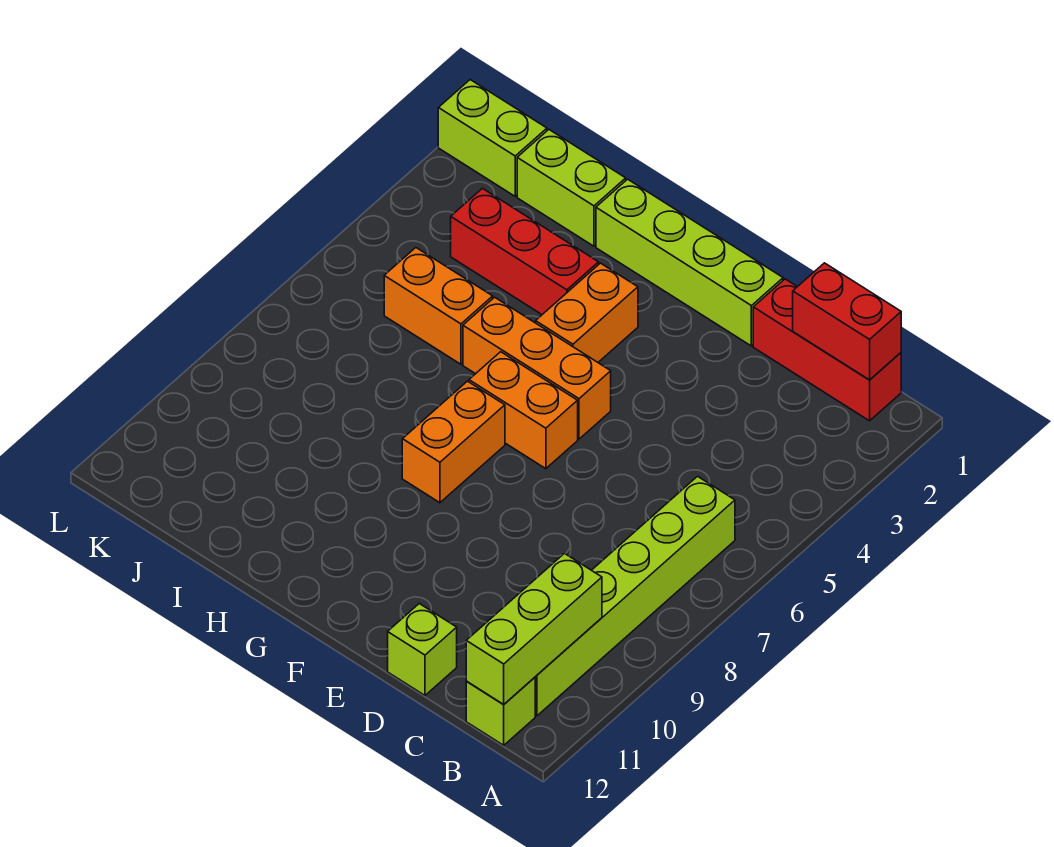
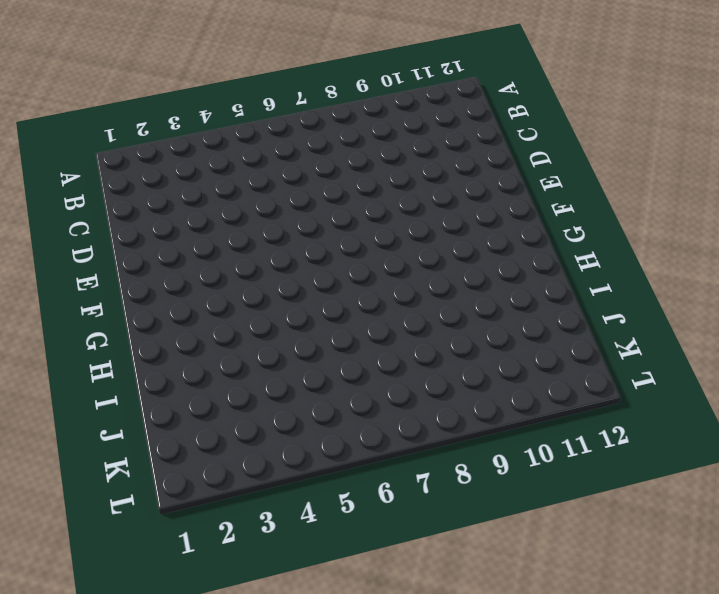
none -> red 1x3 brick [753,279,901,421]
none -> lime 1x6 brick [535,476,735,716]
none -> lime 1x1 brick [466,677,535,745]

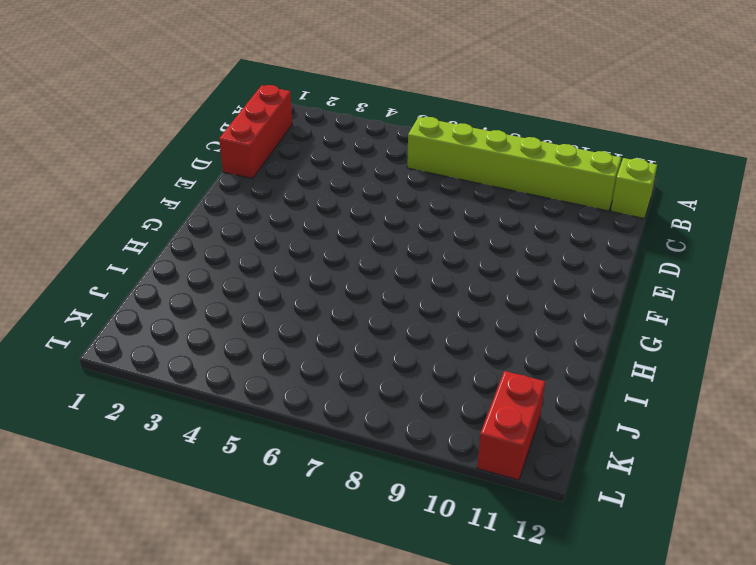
red 1x2 brick [477,371,545,480] -> red 1x2 brick moved to [793,263,901,380]
none -> lime 1x1 brick [388,604,457,695]
none -> lime 1x4 brick [596,179,783,346]
none -> orange 1x3 brick [463,297,611,439]

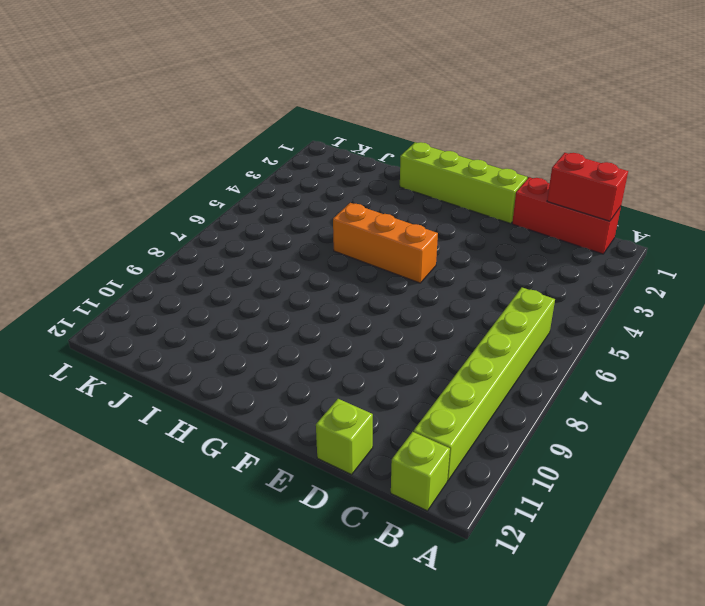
none -> orange 1x2 brick [469,352,578,469]
none -> orange 1x2 brick [536,263,638,362]
none -> orange 1x2 brick [402,381,505,503]

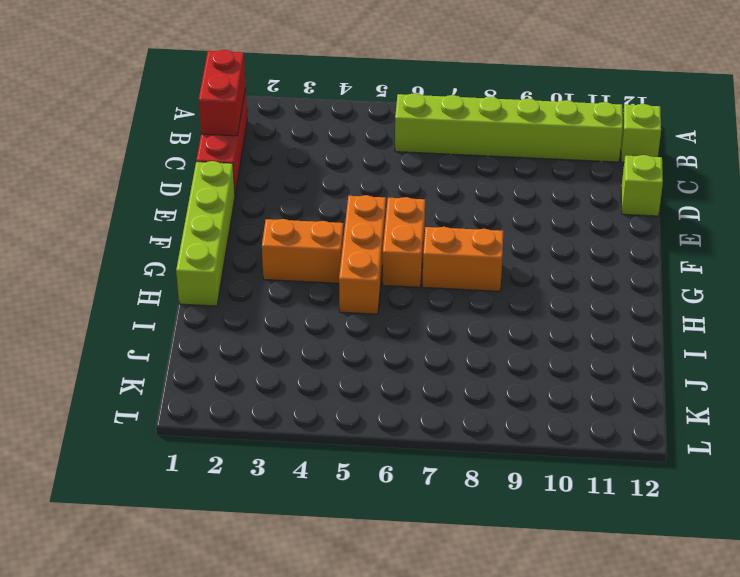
none -> red 1x3 brick [451,188,599,314]
none -> lime 1x2 brick [517,130,626,246]
none -> orange 1x2 brick [384,248,493,364]

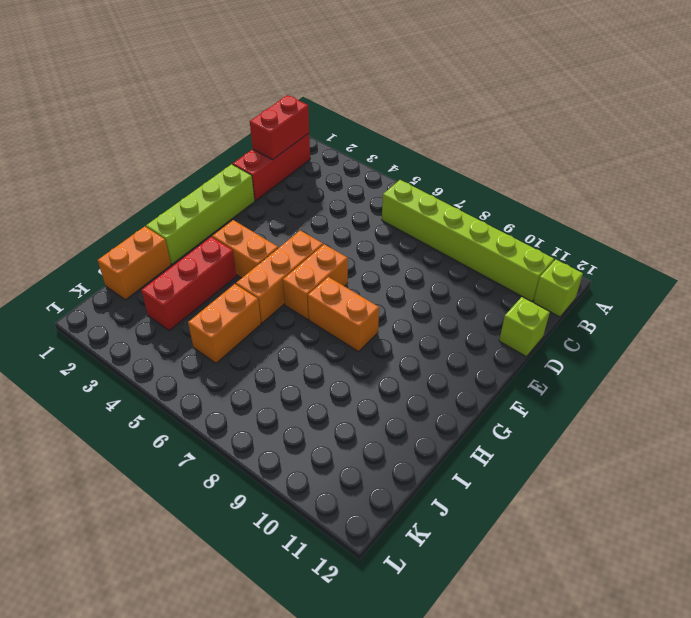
orange 1x2 brick [98,226,171,300] -> lime 1x2 brick [517,130,626,246]
none -> lime 1x2 brick [438,80,547,196]
none -> lime 1x3 brick [466,554,602,704]

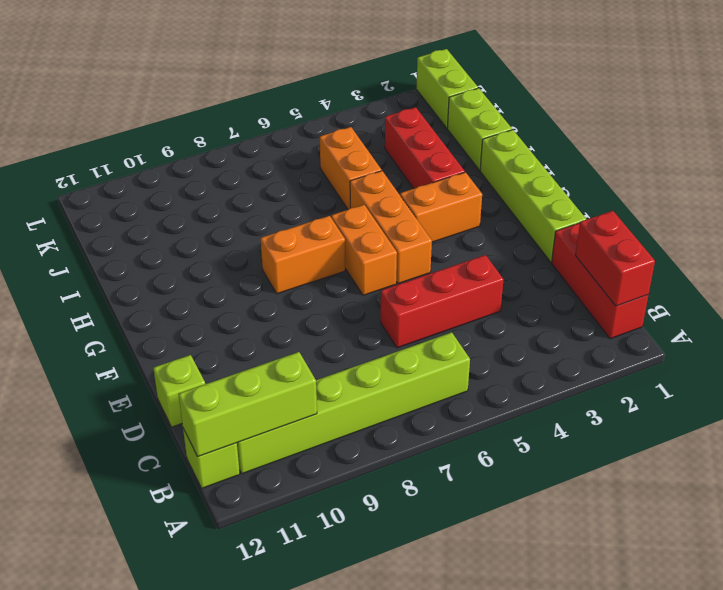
red 1x3 brick [381,255,504,348] -> none

